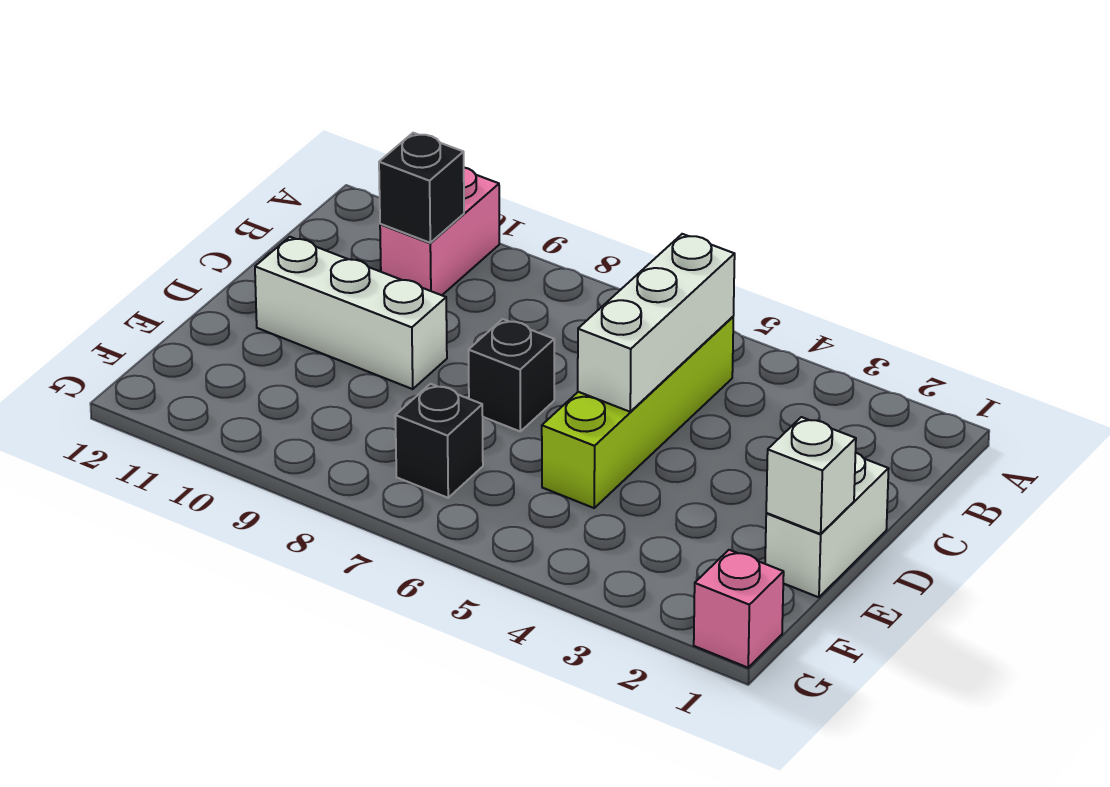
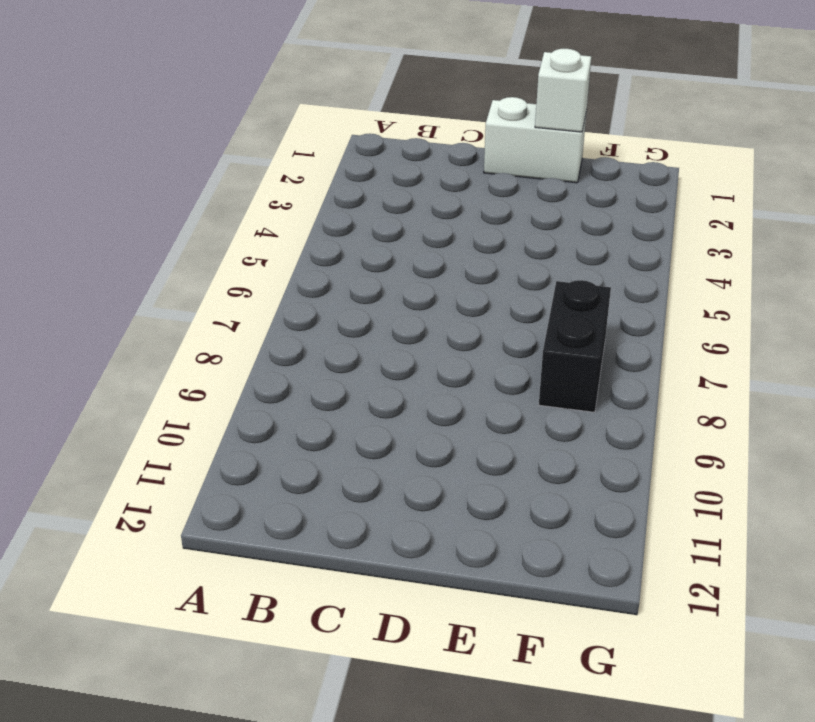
black 1x2 brick [539,280,611,412] -> black 1x1 brick [395,384,483,498]
none -> pink 1x2 brick [380,168,499,295]
none -> lime 1x4 brick [542,317,733,508]

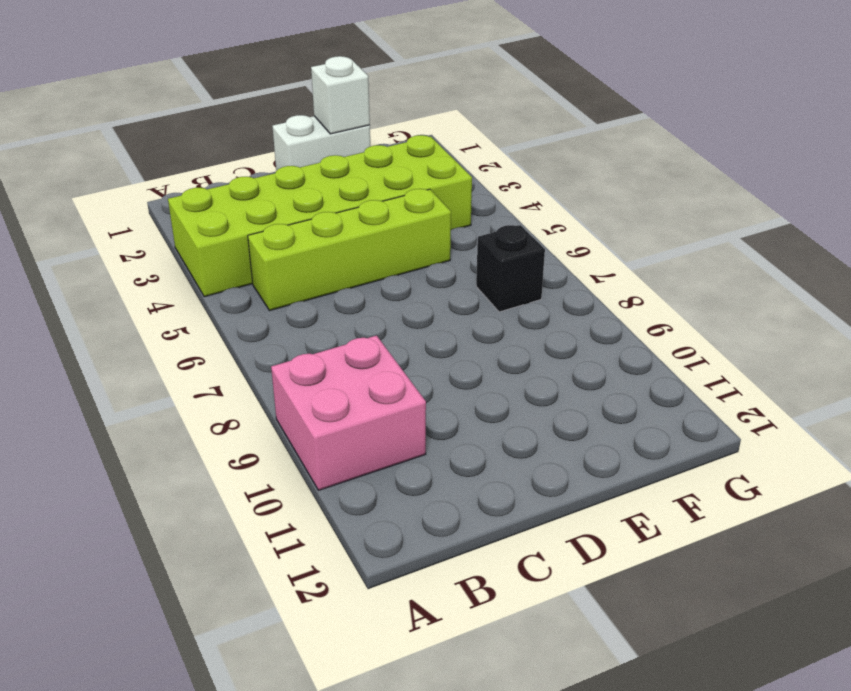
lime 2x6 brick [168,135,472,297] -> none
pink 2x2 brick [271,336,426,490] -> pink 1x2 brick [380,168,499,295]
none -> black 1x1 brick [469,319,554,432]
none -> white 1x3 brick [255,237,447,389]

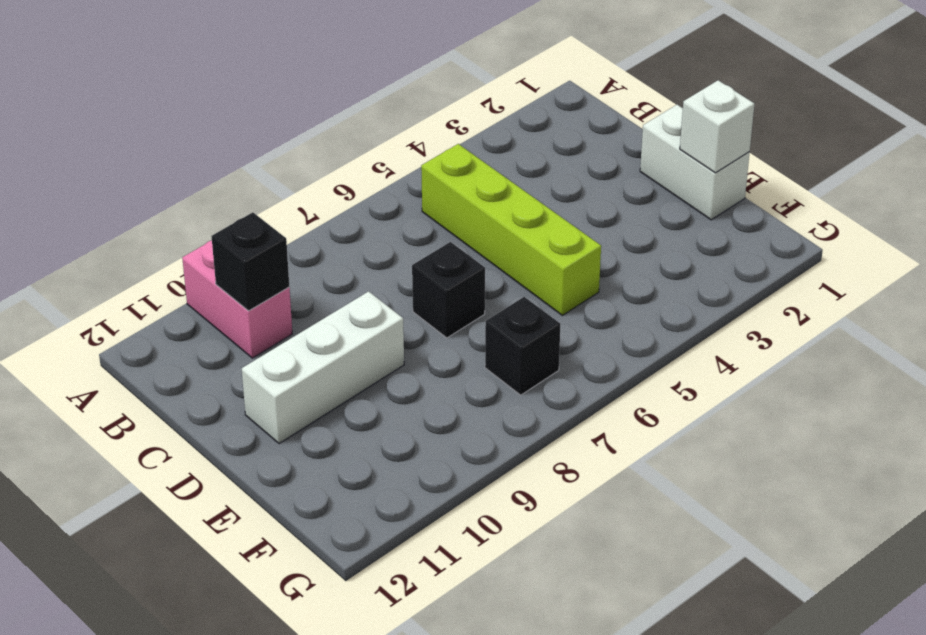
none -> pink 1x1 brick [694,550,784,668]
none -> white 1x3 brick [578,234,735,412]

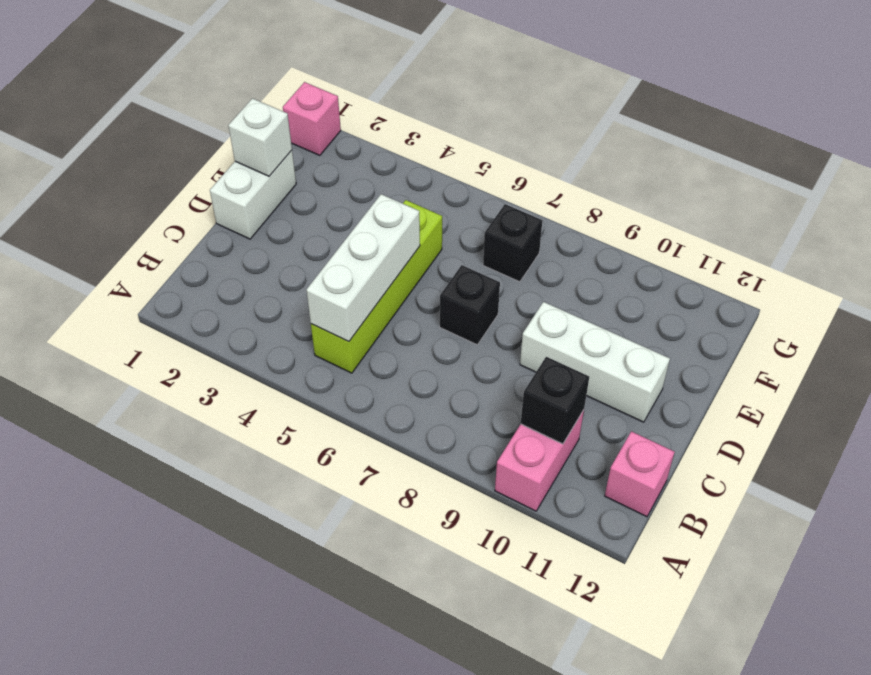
pink 1x1 brick [605,431,675,517] -> none

